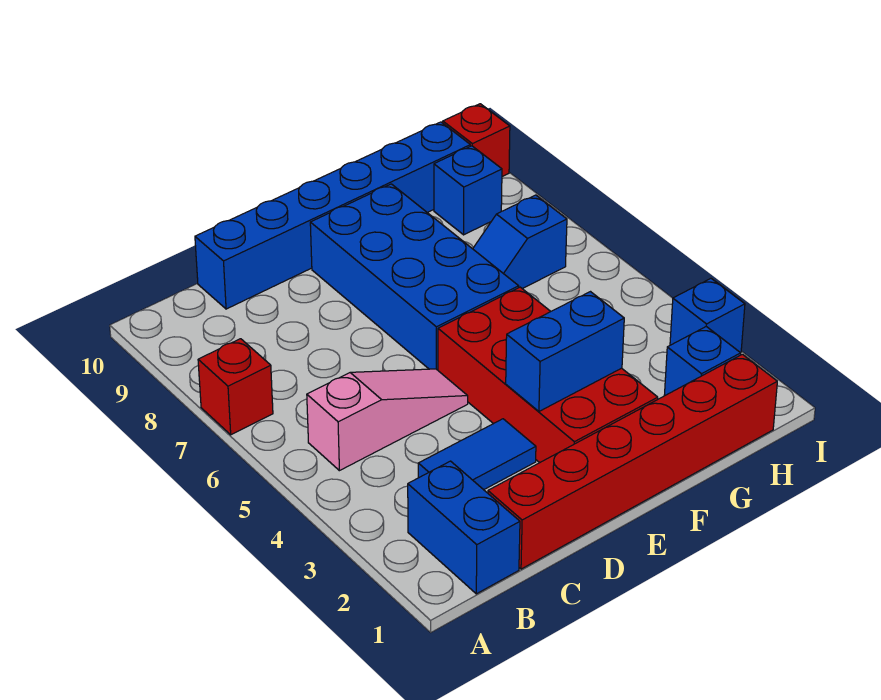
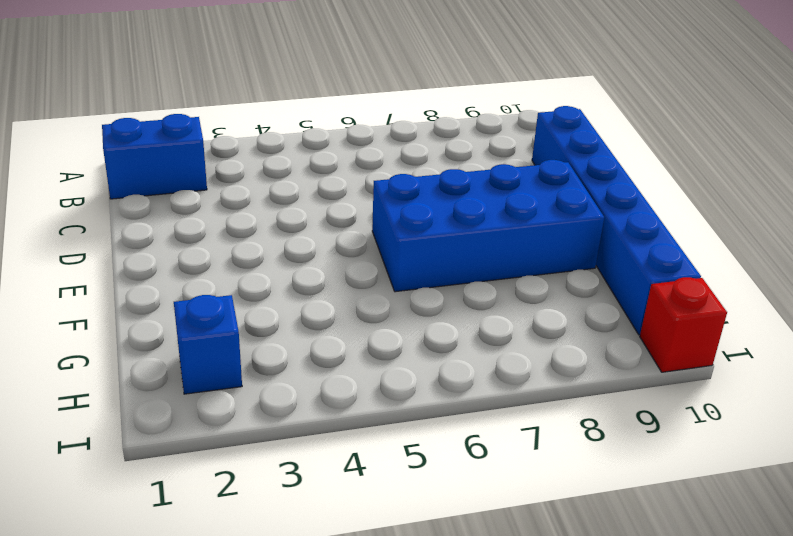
none -> red 1x1 brick [198,339,273,435]
none -> pink 1x3 slope [307,369,468,471]
none -> red 1x6 brick [488,354,777,569]

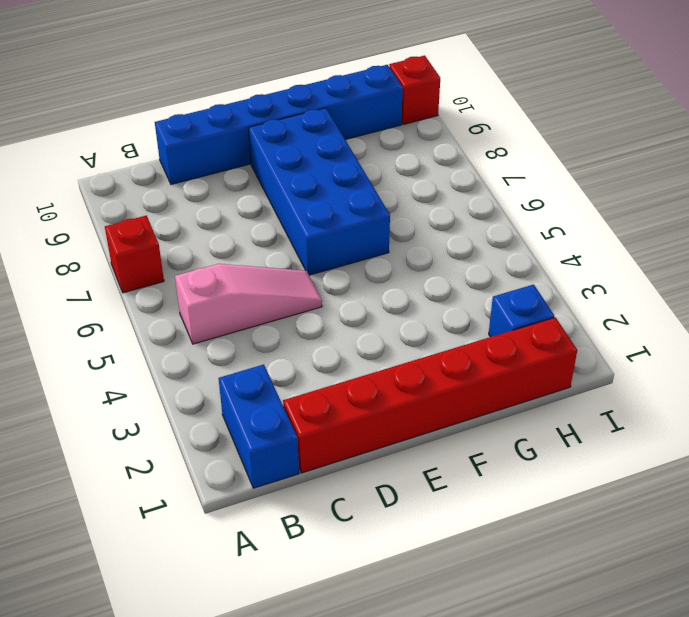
none -> blue 1x2 tile [418,419,536,490]
none -> red 2x4 brick [438,287,658,463]
none -> blue 1x2 slope [473,195,567,289]

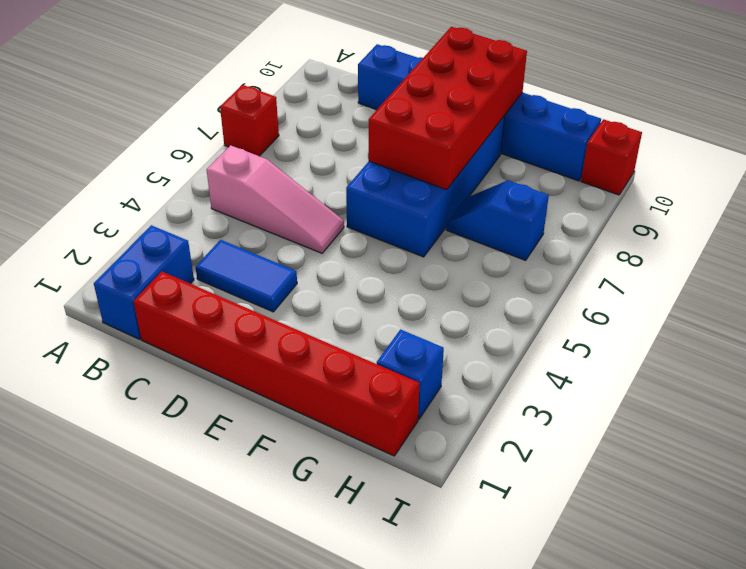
red 2x4 brick [369,27,527,190] -> red 2x4 brick moved to [438,287,658,463]
none -> blue 1x1 brick [434,146,502,235]
none -> blue 1x1 brick [670,279,745,353]
none -> blue 1x2 brick [506,292,624,411]

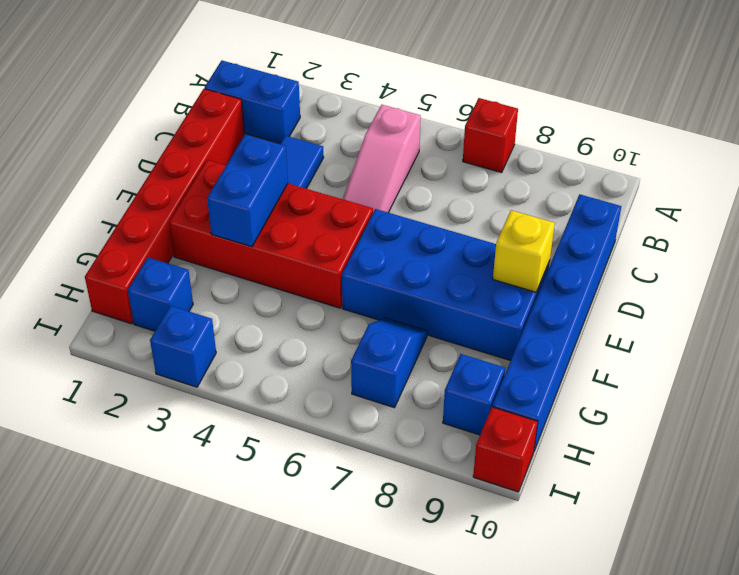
yellow 1x1 brick [493,210,555,292] -> none

